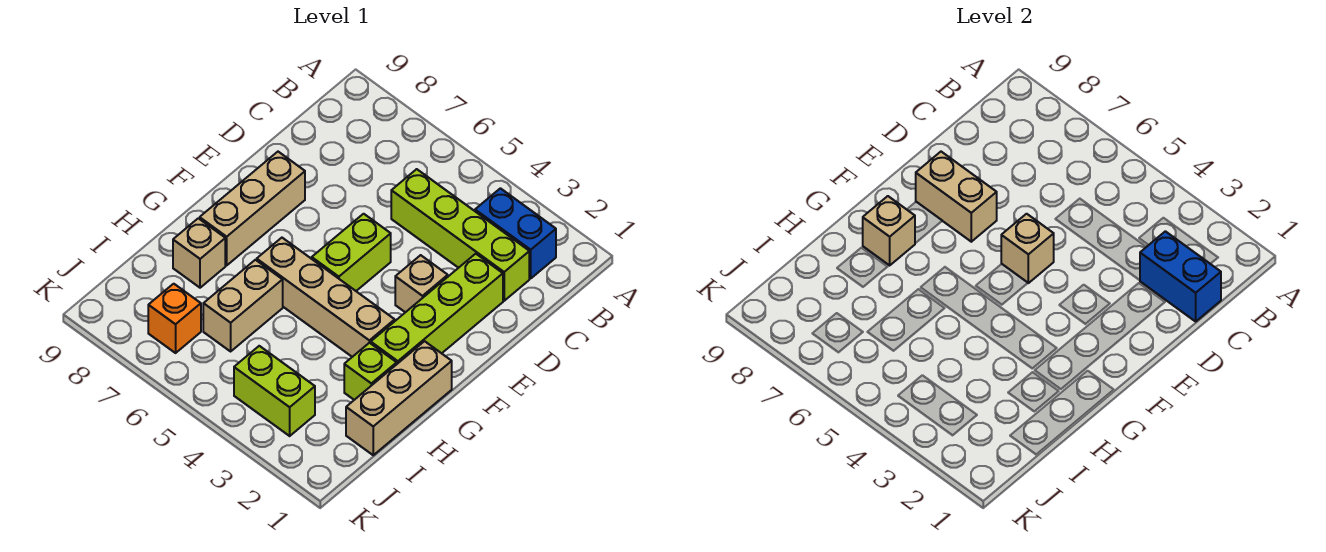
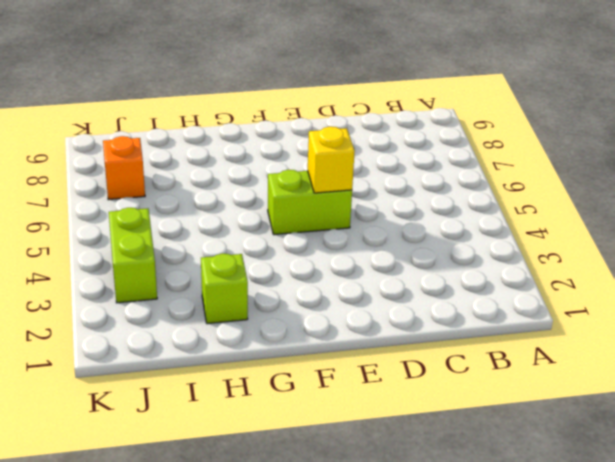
yellow 1x1 brick [308,127,355,193] -> tan 1x1 brick [1001,214,1054,283]
none -> blue 1x2 brick [475,188,556,278]
none -> lime 1x4 brick [391,169,529,301]
none -> lime 1x4 brick [371,254,503,364]

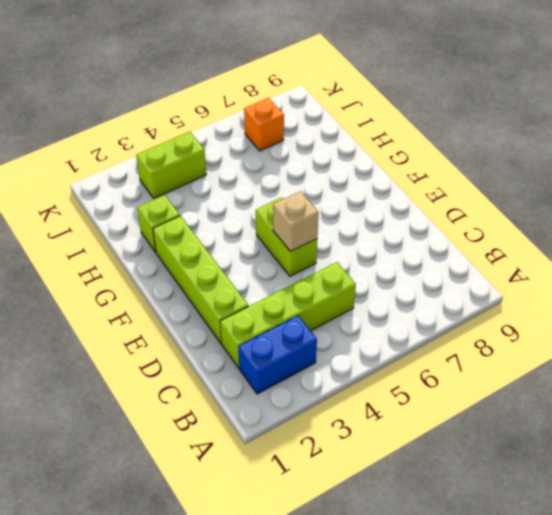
none -> tan 1x1 brick [395,255,448,312]
none -> tan 1x3 brick [200,152,305,265]
none -> tan 1x3 brick [346,341,452,455]

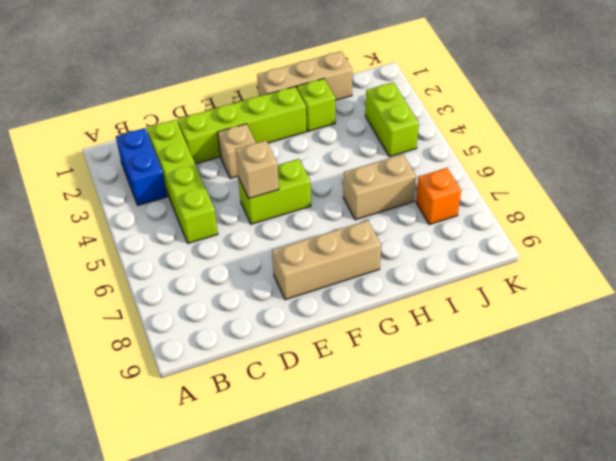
none -> tan 1x4 brick [257,238,395,357]
none -> tan 1x1 brick [173,218,225,288]
none -> blue 1x2 brick [1140,231,1221,321]

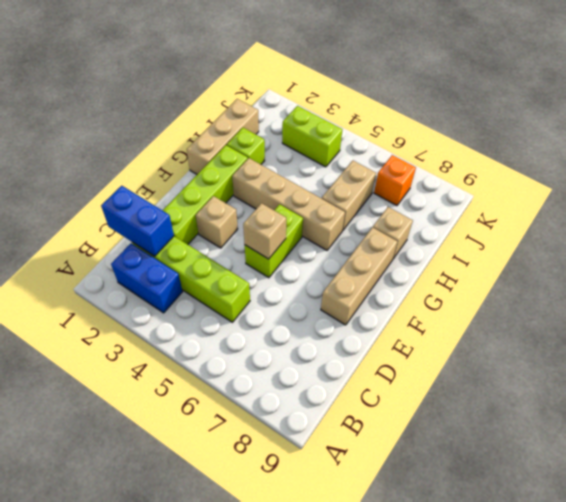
none -> tan 1x2 brick [916,152,997,242]
none -> tan 1x1 brick [863,196,915,265]

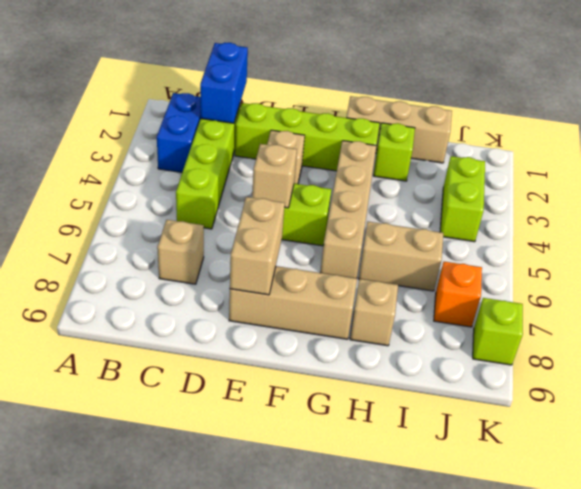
tan 1x1 brick [157,220,204,284] -> tan 1x1 brick moved to [863,196,915,265]
lime 1x1 brick [473,298,523,365] -> none

